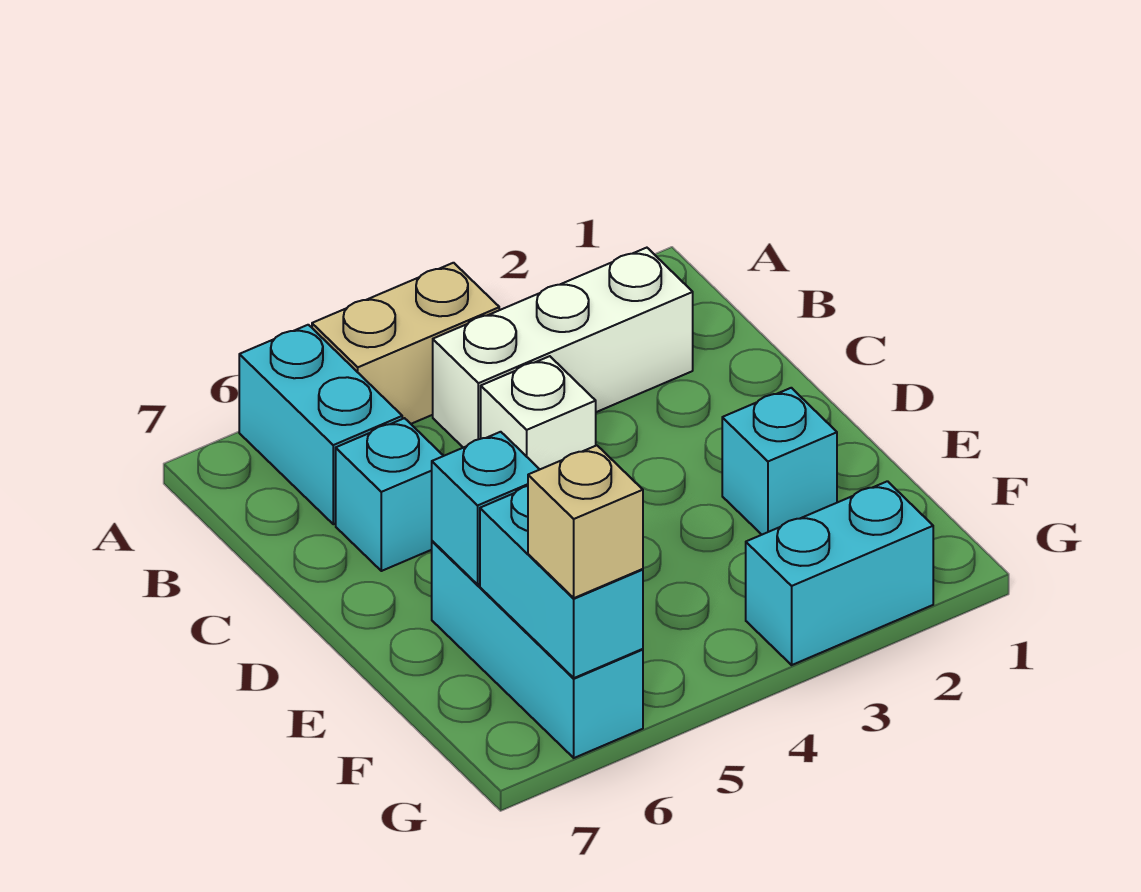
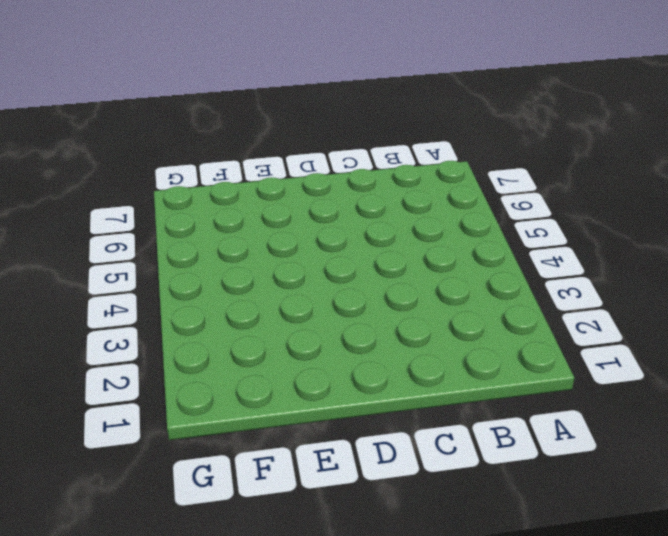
none -> tan 1x2 brick [312,263,499,424]
none -> cyan 1x2 brick [239,325,402,524]

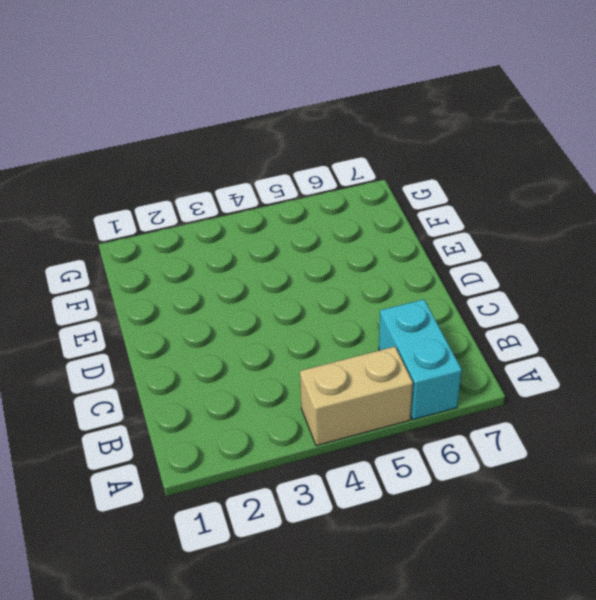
none -> white 1x3 brick [433,248,693,448]
none -> white 1x1 brick [481,356,596,469]

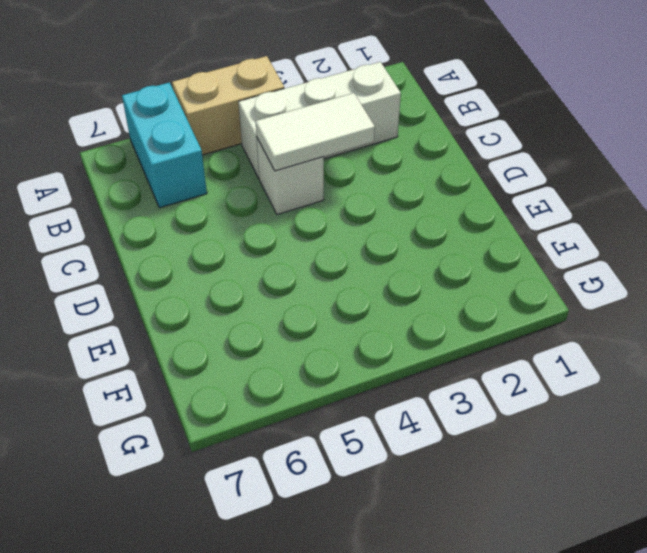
white 1x2 tile [255,93,375,171] -> none
none -> cyan 1x1 brick [336,418,443,571]
none -> cyan 1x1 brick [722,388,837,535]

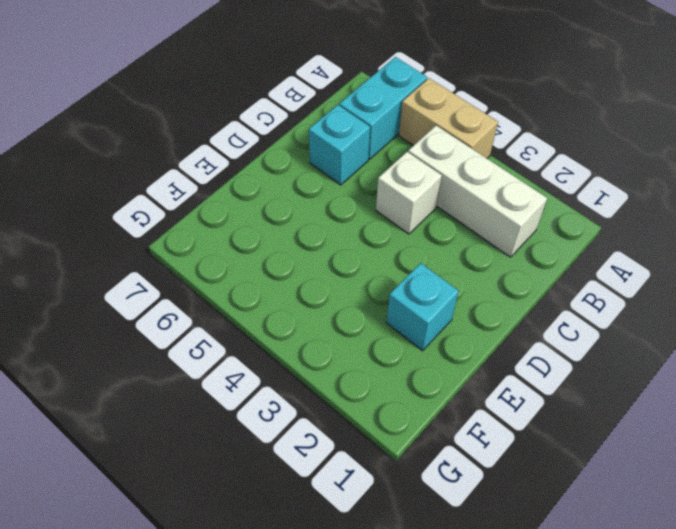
none -> cyan 1x3 brick [432,541,643,758]
none -> cyan 1x2 brick [746,481,933,665]

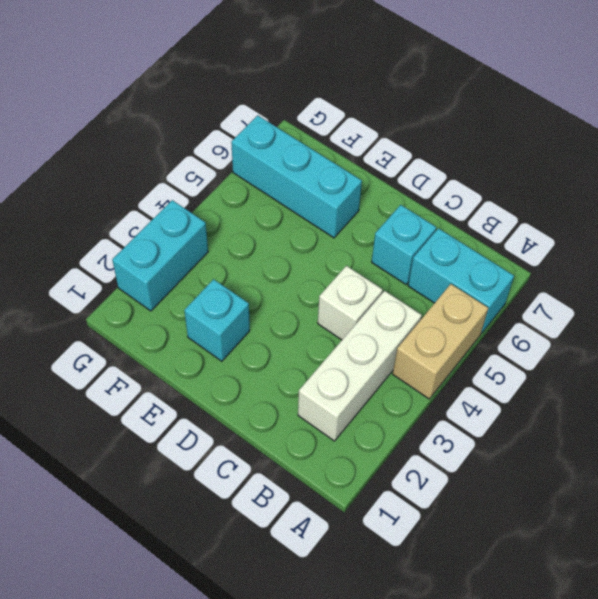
none -> cyan 1x1 brick [432,432,540,584]
none -> cyan 1x2 brick [480,486,643,678]

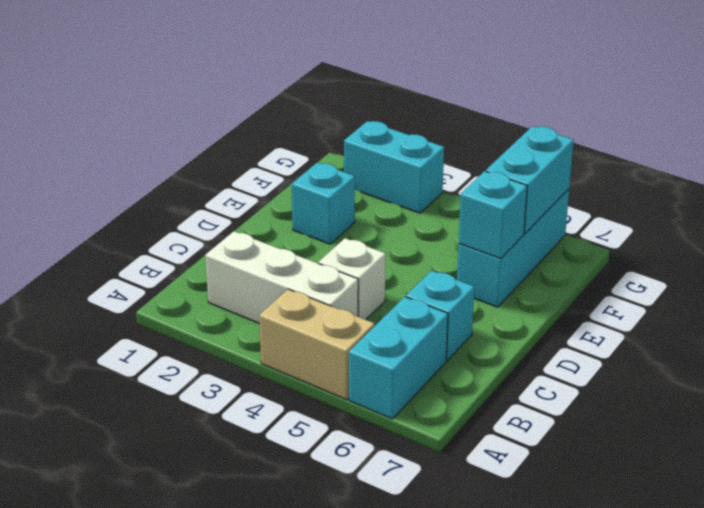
none -> tan 1x1 brick [528,445,643,598]

